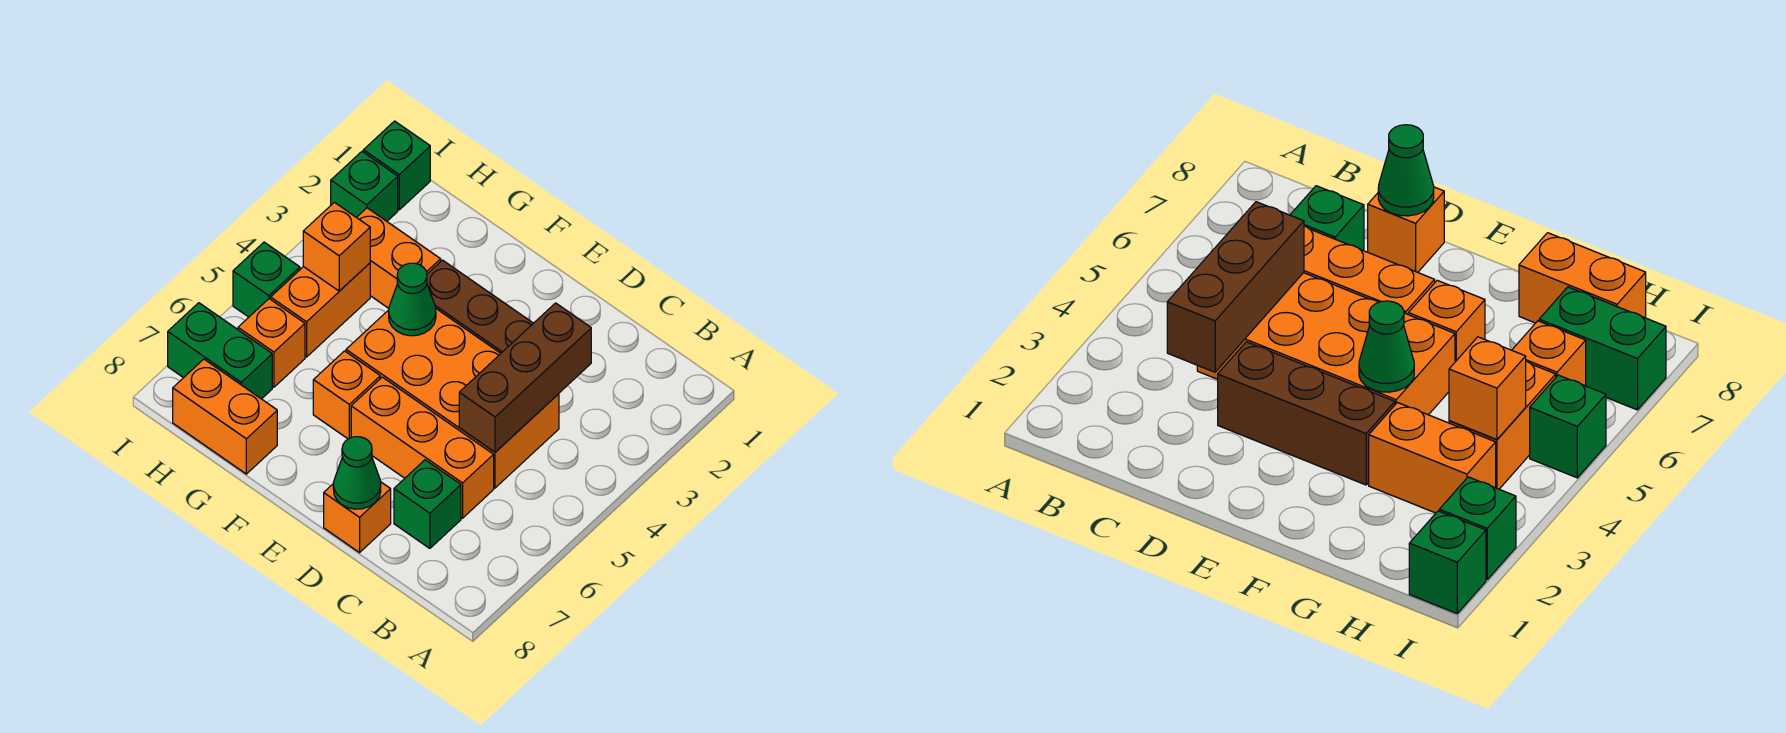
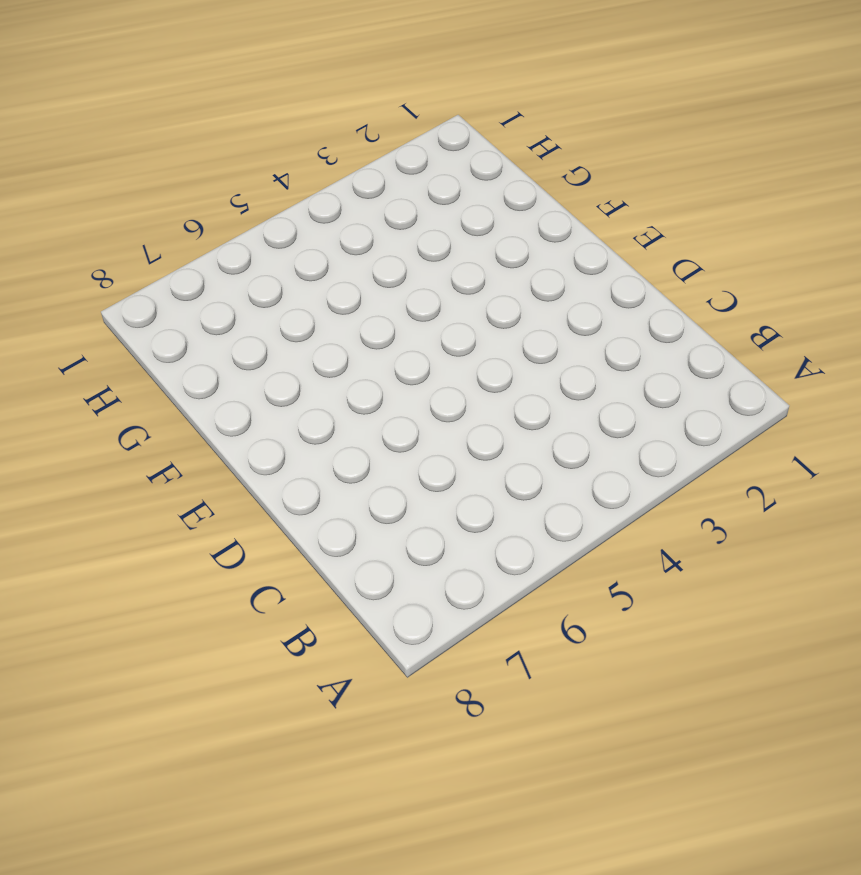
none -> orange 2x4 brick [346,308,559,488]
none -> orange 1x3 brick [351,377,494,518]
none -> green 1x1 brick [394,460,461,548]

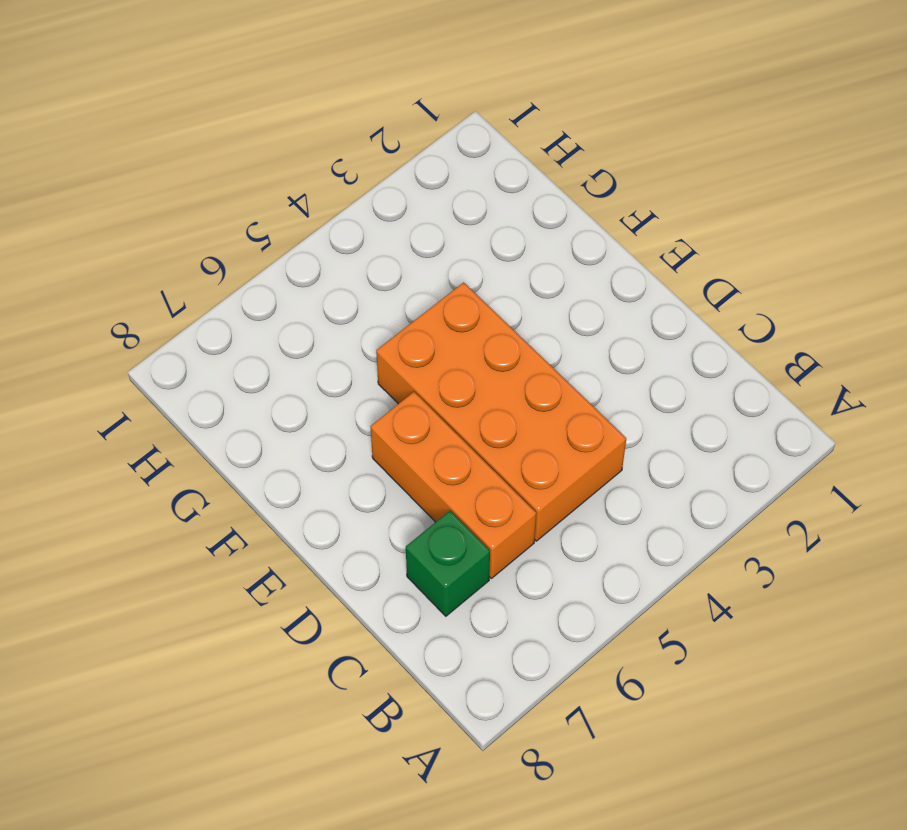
none -> brown 1x3 brick [427,260,533,353]
none -> orange 1x1 brick [324,482,391,553]
none -> orange 1x1 brick [313,351,380,439]

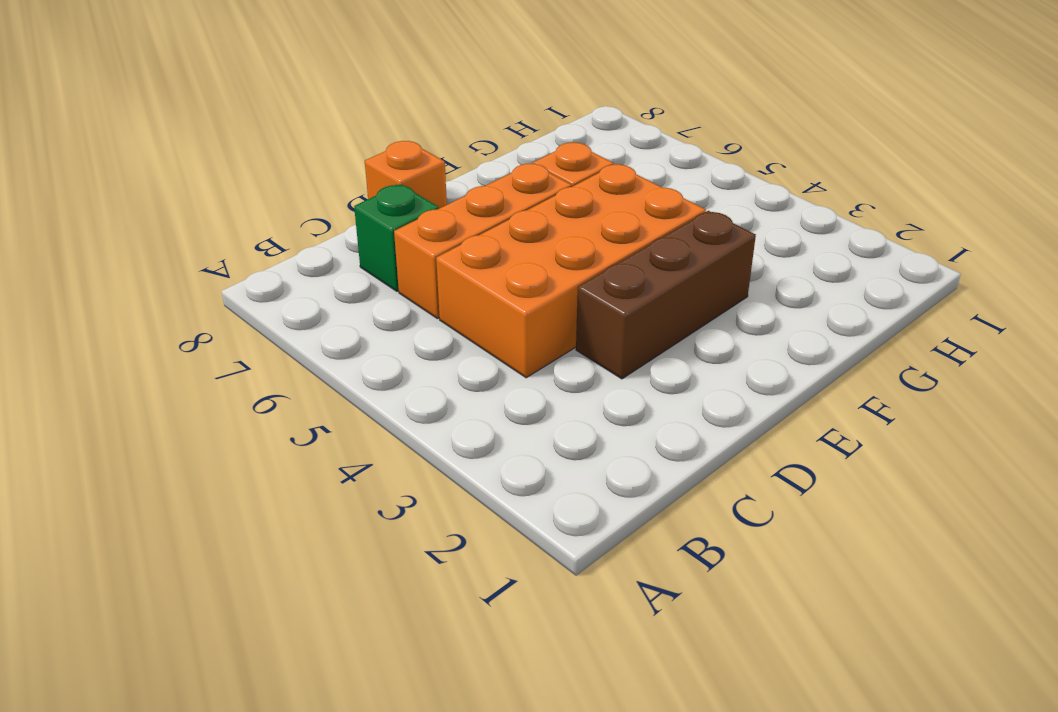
none -> orange 1x2 brick [357,208,441,308]
none -> orange 1x2 brick [173,359,277,474]
none -> orange 1x2 brick [271,263,370,357]

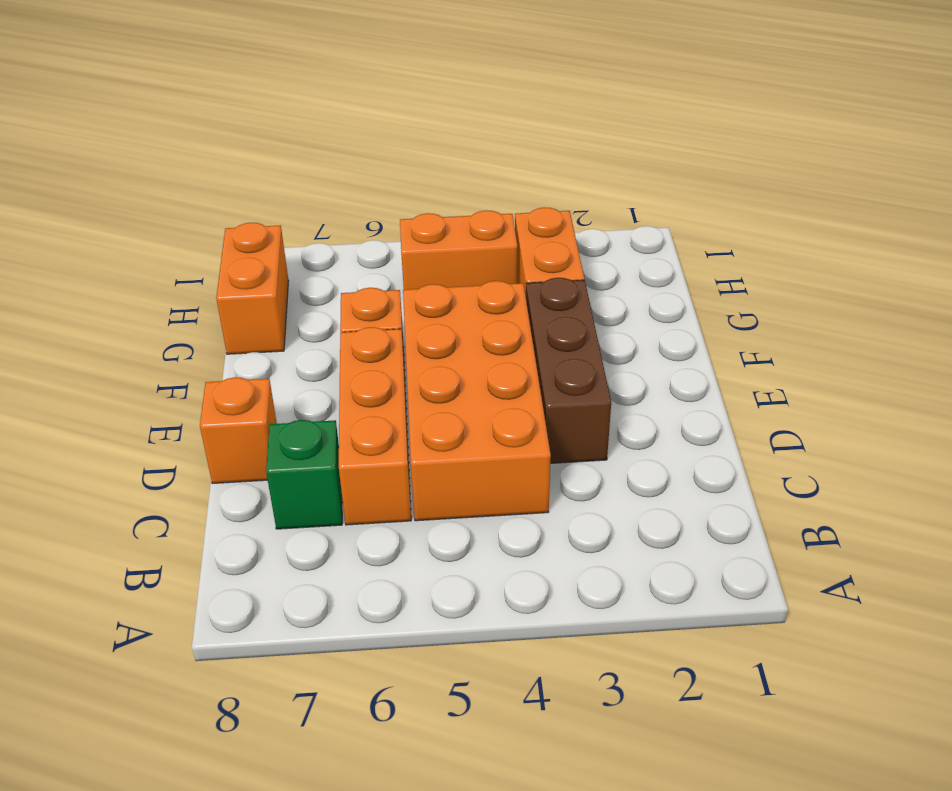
none -> orange 1x1 brick [238,299,305,387]
none -> green 1x2 brick [168,303,272,399]
none -> green 1x1 brick [363,121,430,210]

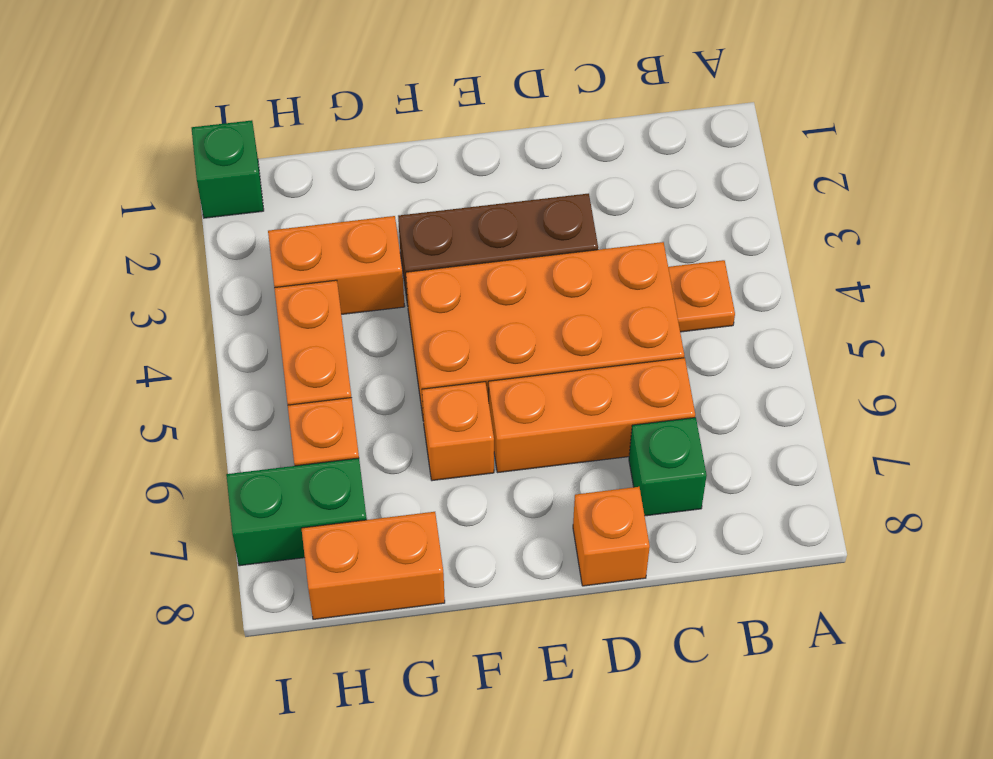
orange 1x1 plate [668,260,735,332] -> none
none -> green 1x1 brick [331,152,398,221]
none -> green 1x1 brick [233,242,300,317]
none -> brown 1x3 brick [459,303,591,452]

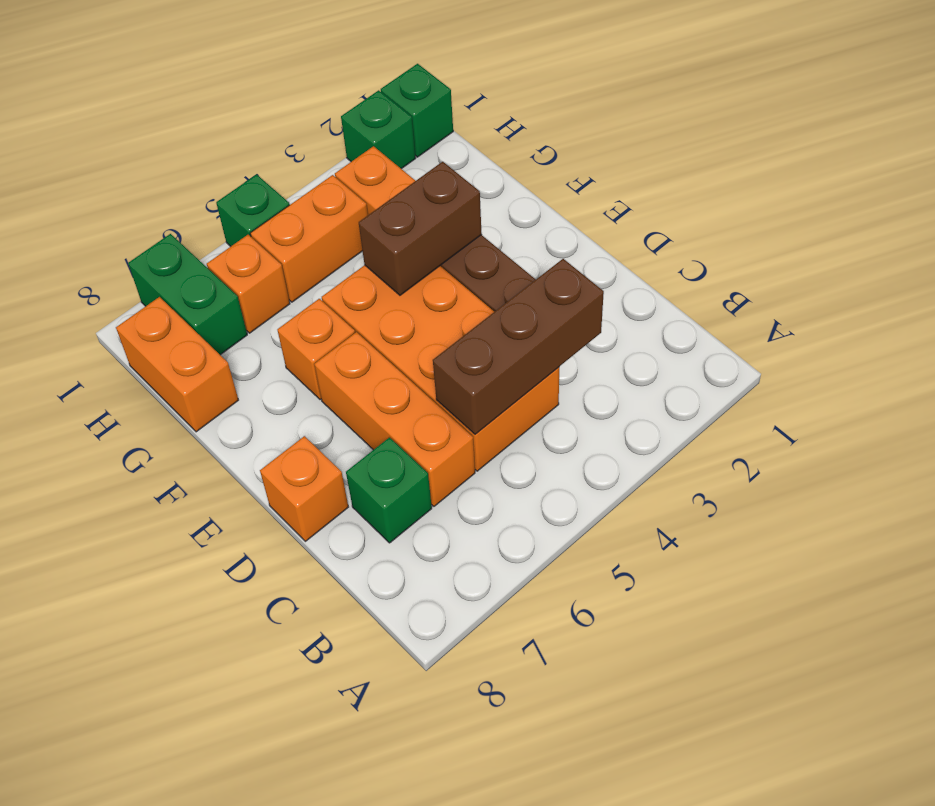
brown 1x2 brick [359,162,482,295] -> green 1x1 cone [389,263,436,336]
none -> green 1x1 cone [333,437,381,509]
none -> orange 1x1 brick [303,202,370,291]

